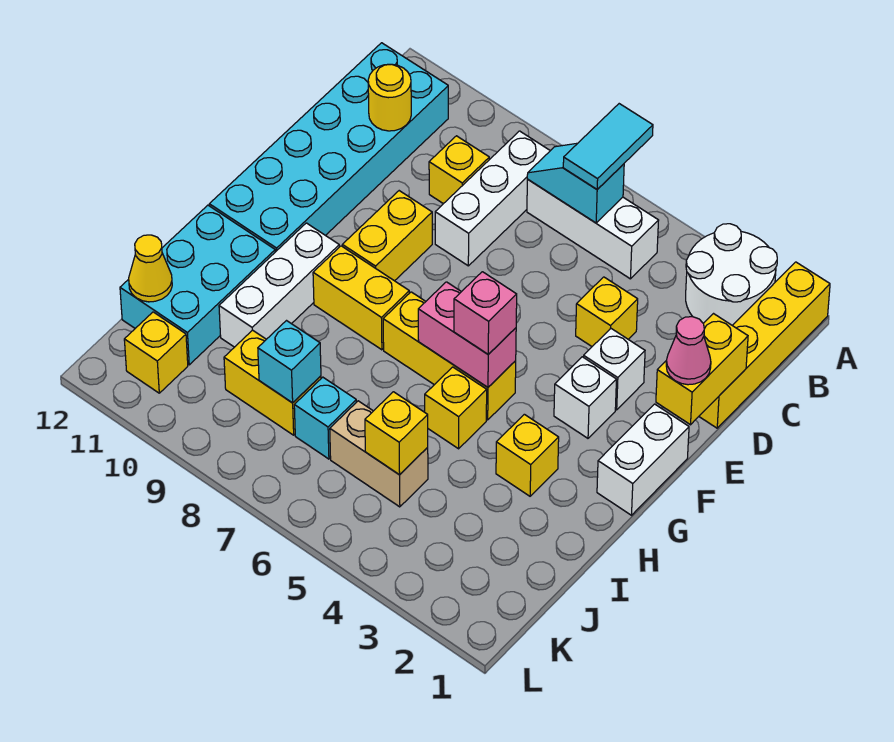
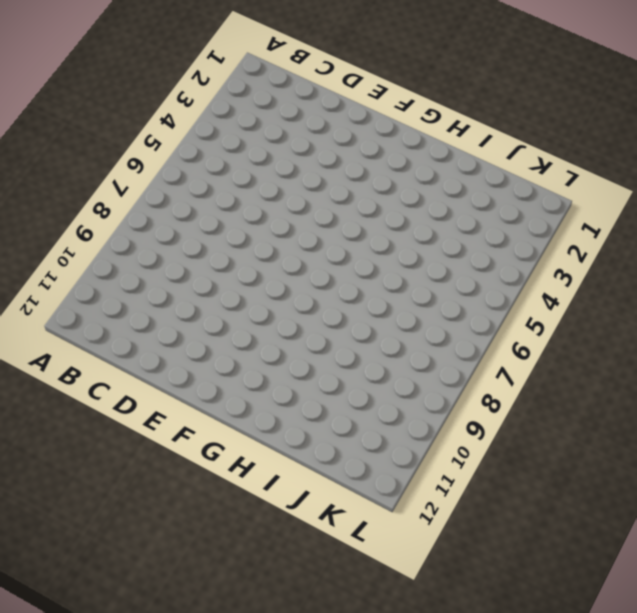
none -> yellow 1x4 brick [699,262,830,428]
none -> white 2x2 round brick [686,224,777,325]
none -> white 1x3 brick [527,180,659,279]
none -> white 1x3 brick [435,131,550,266]

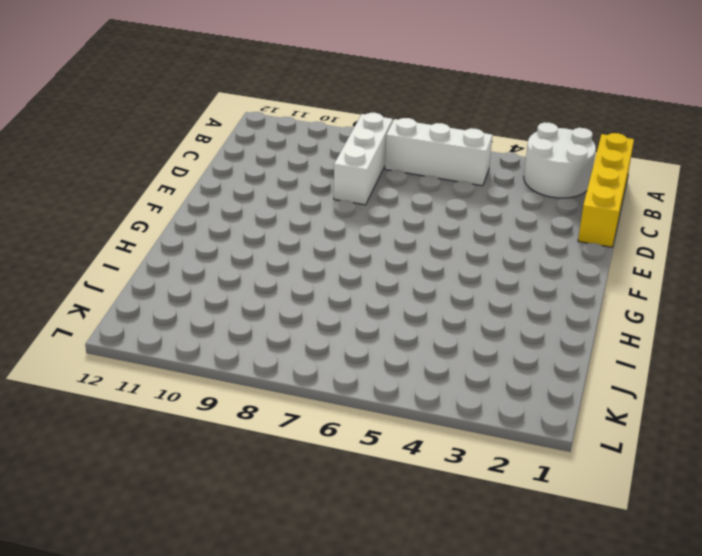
none -> cyan 2x6 brick [209,43,448,252]
none -> yellow 1x1 brick [429,136,489,204]
none -> yellow 1x1 brick [576,277,638,346]
none -> white 1x1 brick [584,329,645,410]

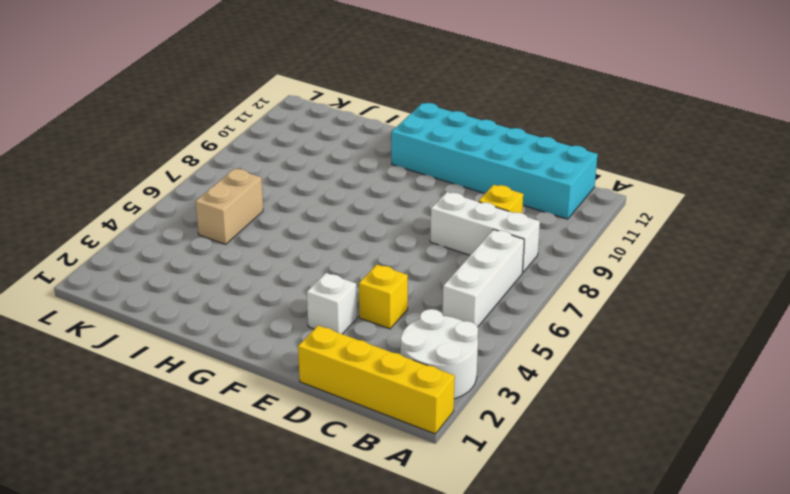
none -> yellow 1x2 brick [342,191,432,281]
none -> white 1x2 brick [597,404,689,515]
none -> white 1x1 brick [554,357,616,438]
none -> yellow 1x3 brick [383,292,516,420]

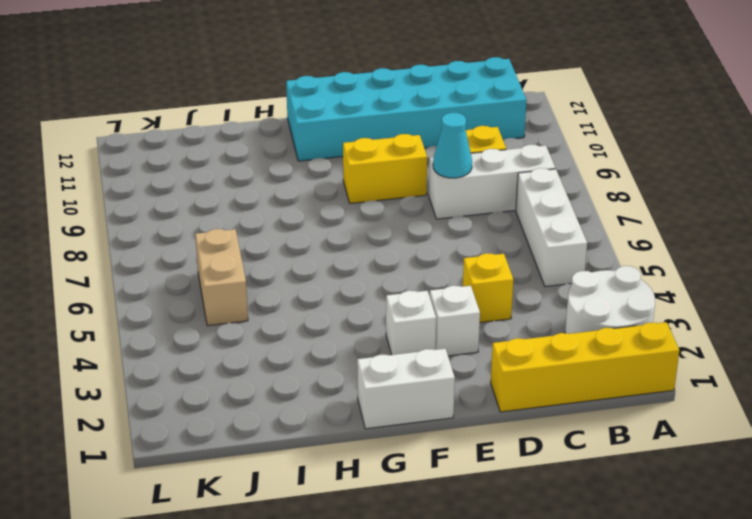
cyan 1x1 cone [433,113,472,178] -> none
none -> yellow 1x3 brick [383,292,516,420]
none -> yellow 1x2 brick [313,246,409,350]
none -> white 1x3 brick [219,223,339,347]
none -> yellow 1x1 brick [496,414,559,496]

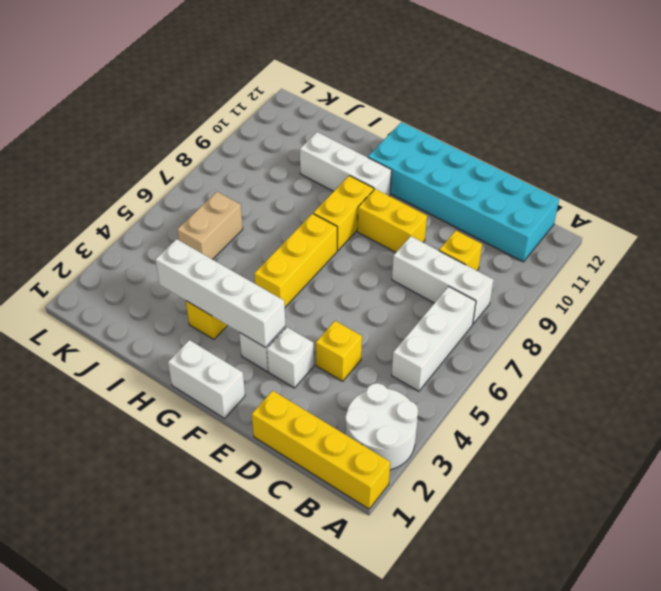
white 1x4 brick [155,239,285,347] -> none
none -> yellow 1x1 brick [425,367,487,449]
none -> cyan 2x3 brick [120,205,275,365]
none -> cyan 1x1 brick [294,377,356,459]
none -> yellow 1x2 brick [224,330,321,435]

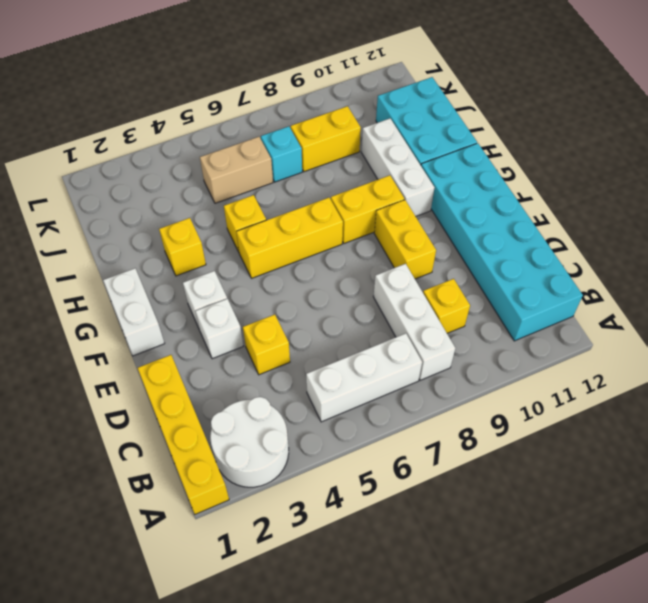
none -> yellow 1x1 brick [124,312,188,393]
none -> cyan 1x2 slope [527,143,624,223]
none -> yellow 1x1 round brick [368,64,411,131]
none -> yellow 1x2 brick [656,314,748,425]

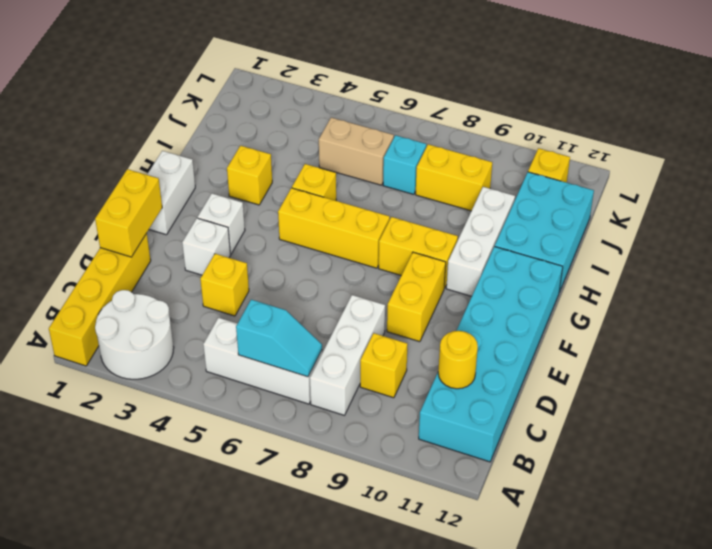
none -> pink 1x2 brick [418,282,516,387]
none -> yellow 1x1 brick [365,392,428,475]
none -> cyan 1x1 brick [258,321,321,403]
none -> yellow 1x1 cone [129,235,172,302]

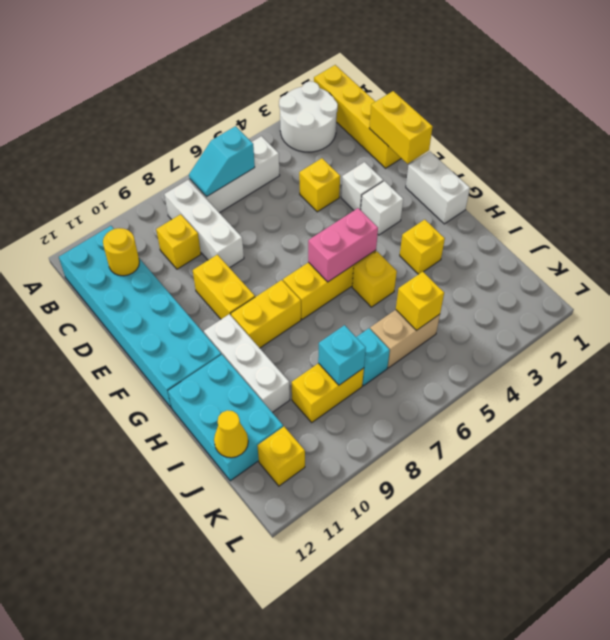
none -> cyan 1x2 tile [563,104,653,189]
none -> pink 1x1 cone [666,317,711,385]
none -> pink 1x1 brick [454,272,517,354]

